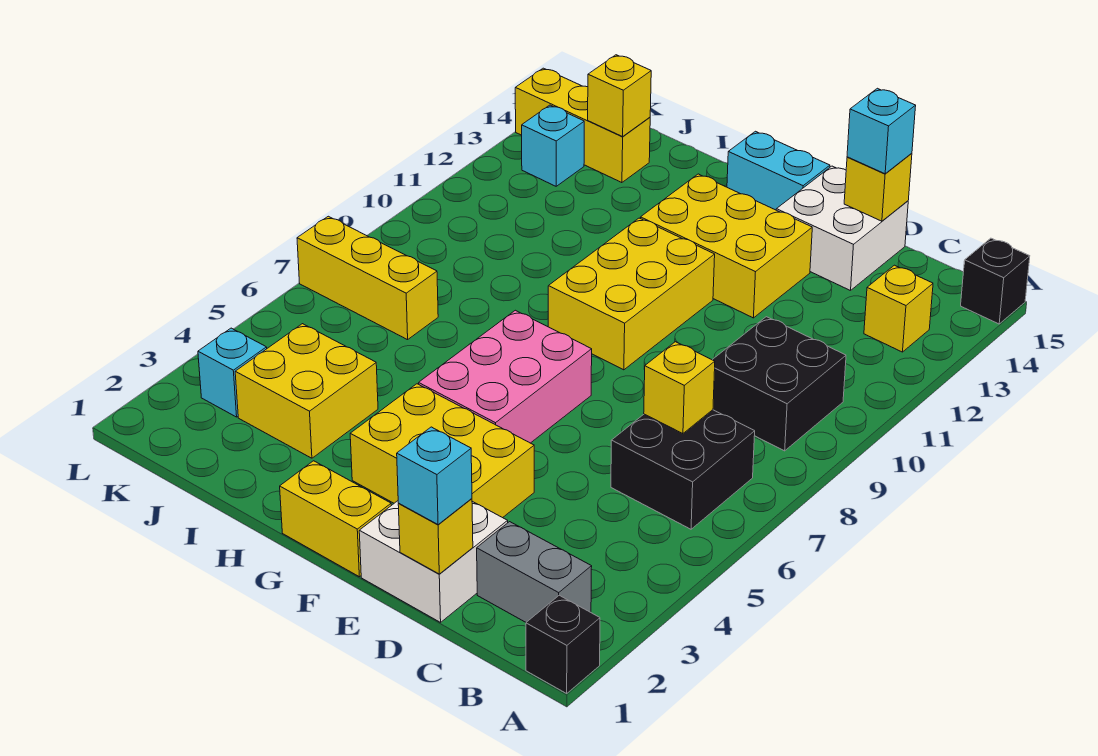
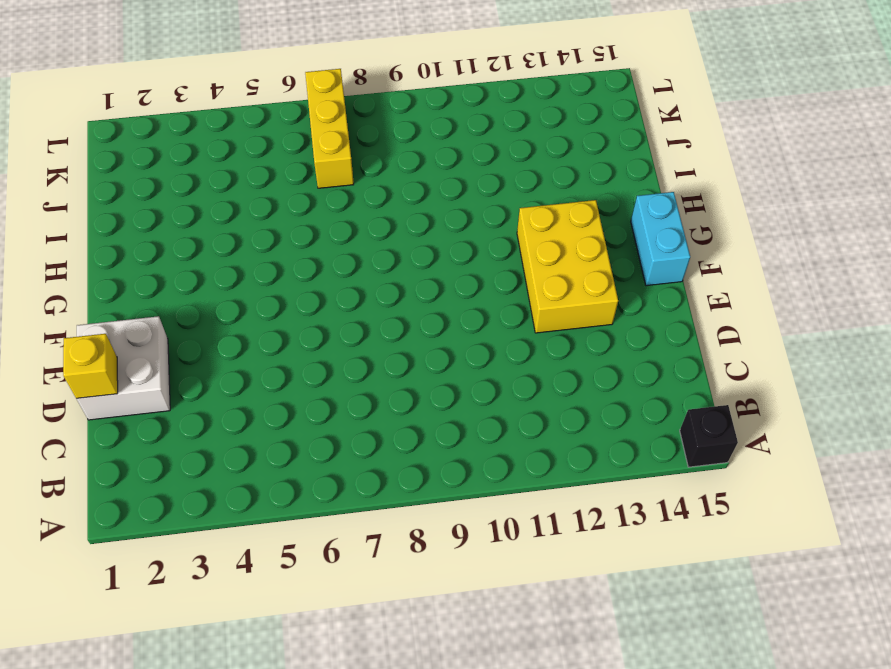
none -> black 1x1 brick [526,595,600,693]
none -> grey 1x2 brick [477,522,592,622]
none -> black 2x2 brick [611,410,755,529]

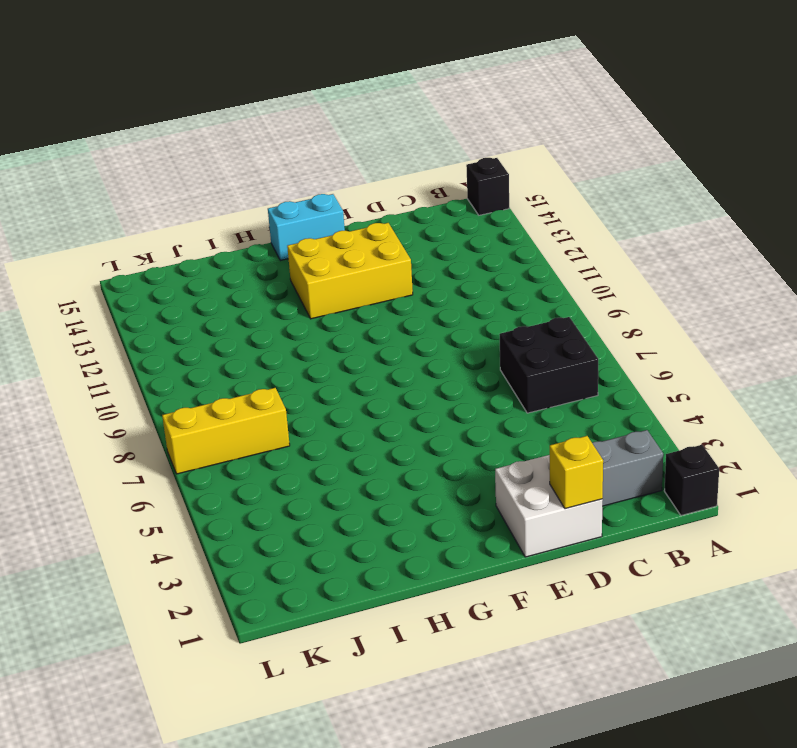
none -> black 2x2 brick [712,317,846,451]
none -> yellow 1x1 brick [864,265,933,352]
none -> white 2x2 brick [776,166,908,291]

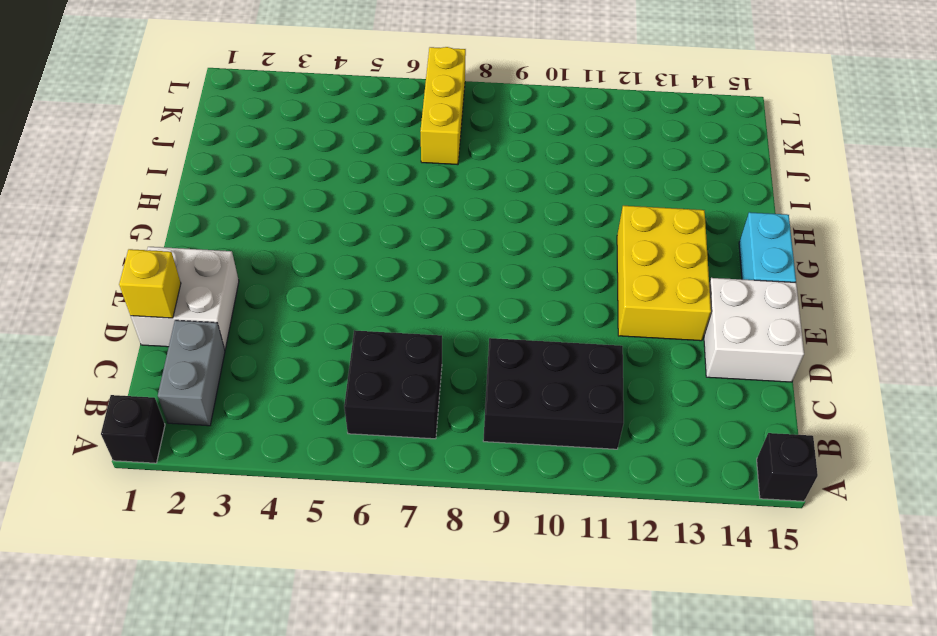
black 2x3 brick [483,338,624,449] -> black 2x2 brick [712,317,846,451]
none -> yellow 1x1 brick [864,265,933,352]
none -> yellow 2x3 brick [350,384,534,518]
none -> yellow 1x2 brick [280,461,391,577]

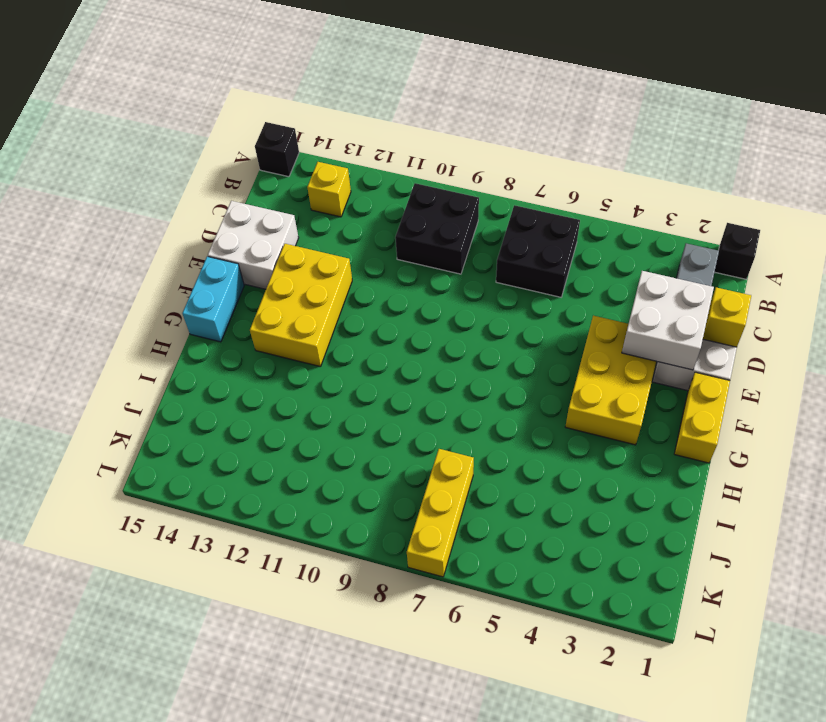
white 2x2 brick [622,271,714,370] -> none
none -> pink 2x3 brick [419,310,592,443]
none -> yellow 2x3 brick [548,218,715,370]
none -> yellow 2x2 brick [235,324,378,458]

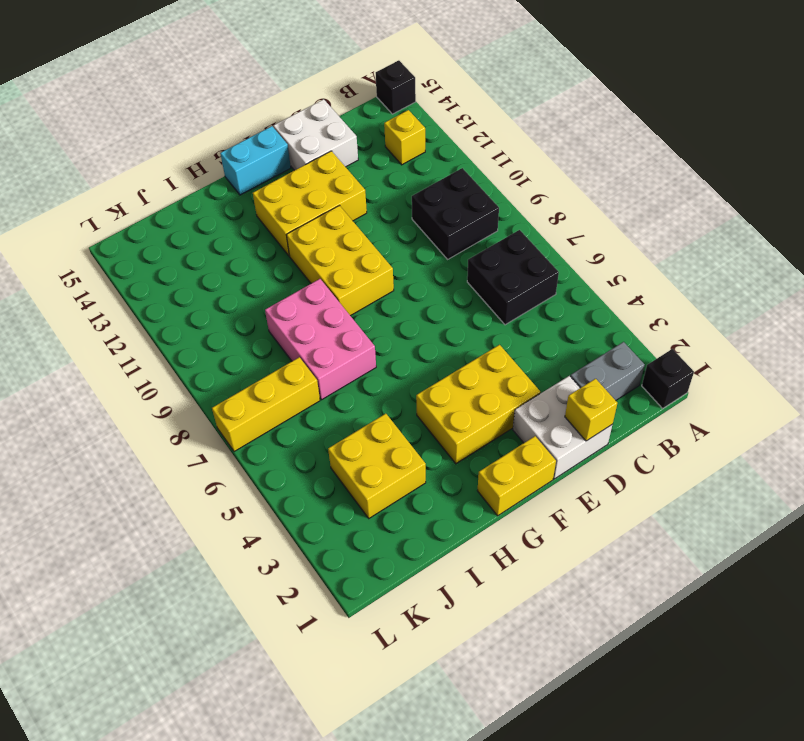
pink 2x3 brick [265,279,376,400] -> pink 2x3 brick moved to [419,310,592,443]
none -> yellow 1x3 brick [515,68,650,183]
none -> cyan 1x1 brick [198,328,267,417]
none -> cyan 1x1 brick [522,105,584,186]

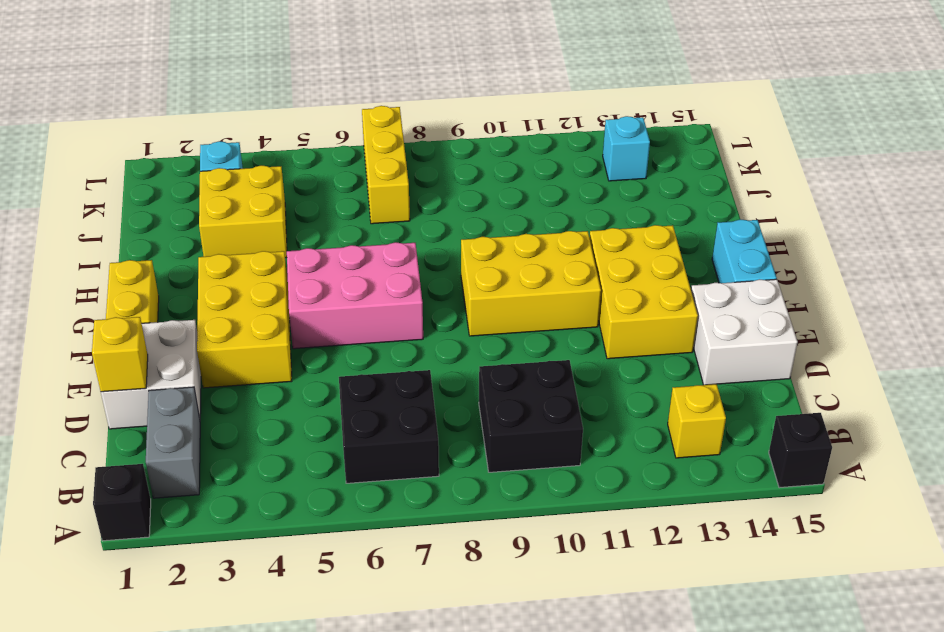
none -> yellow 1x3 brick [515,68,650,183]
none -> yellow 1x1 brick [644,342,715,434]
none -> yellow 1x1 brick [844,153,912,221]

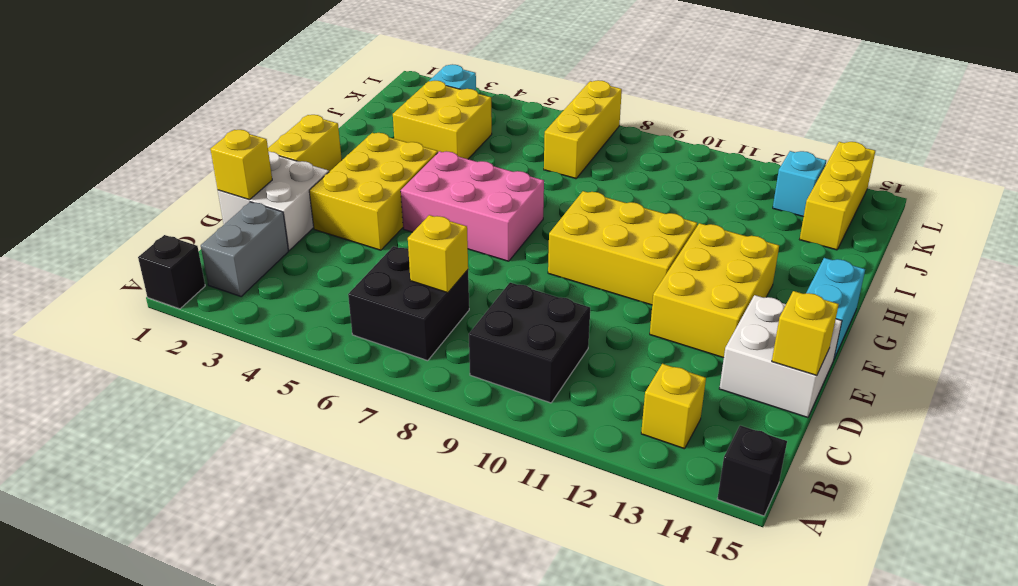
none -> yellow 1x1 brick [588,55,651,137]
none -> cyan 1x1 brick [397,427,472,525]
none -> cyan 1x1 brick [847,88,916,174]

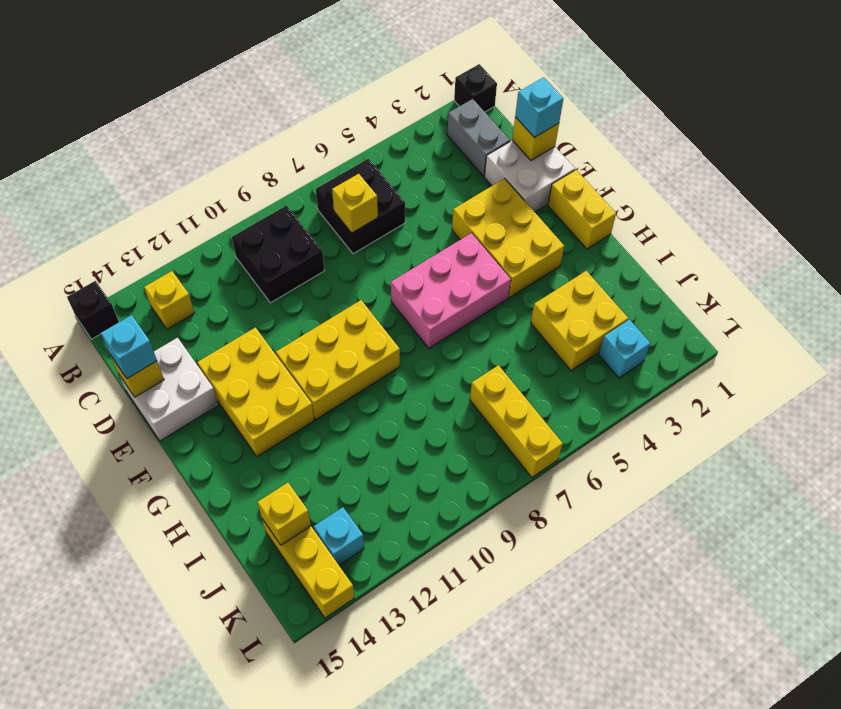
none -> cyan 1x2 brick [727,131,830,210]

